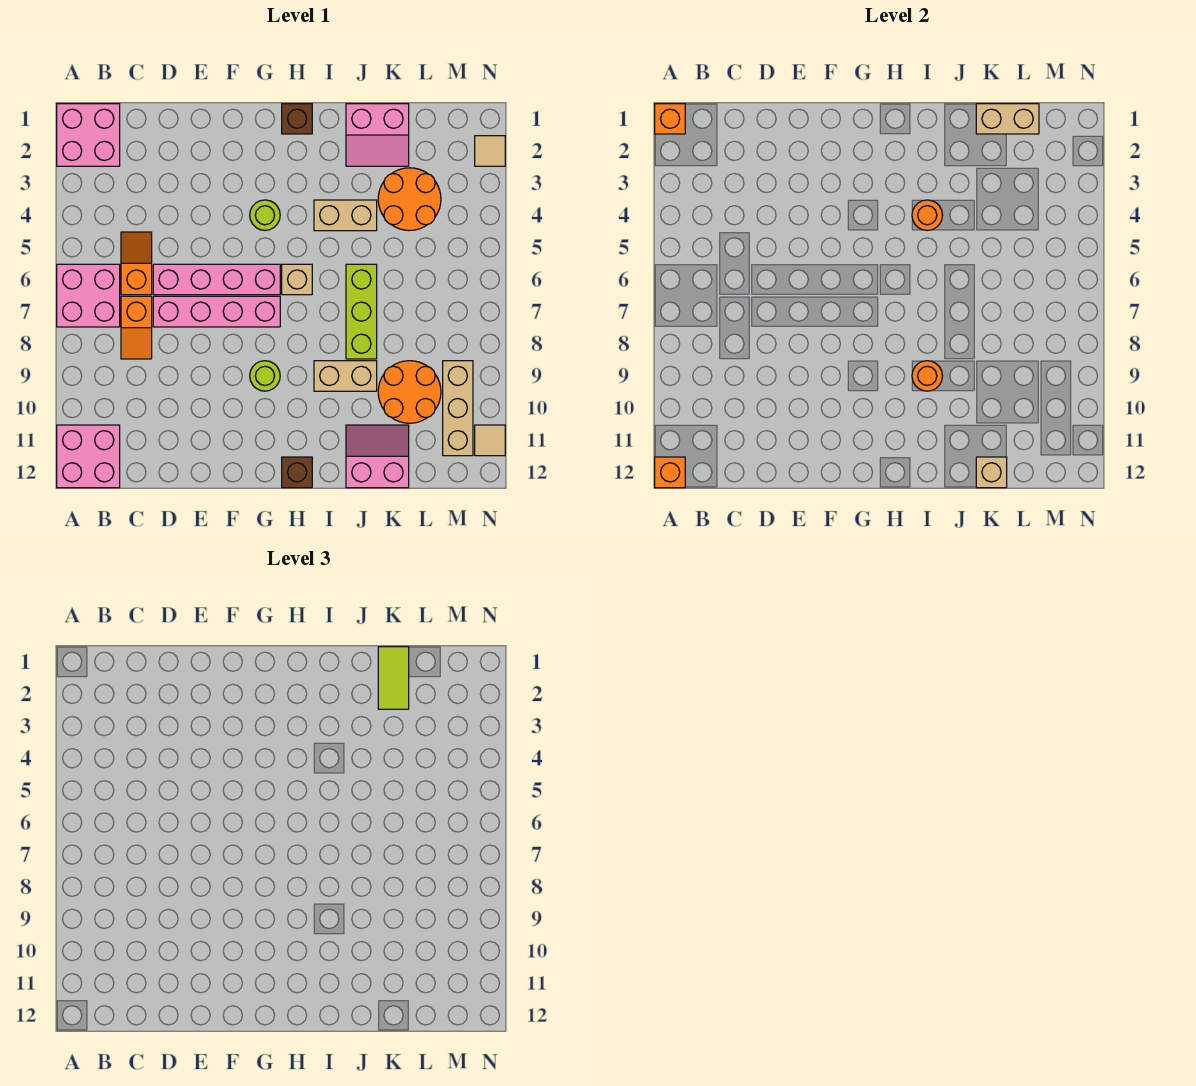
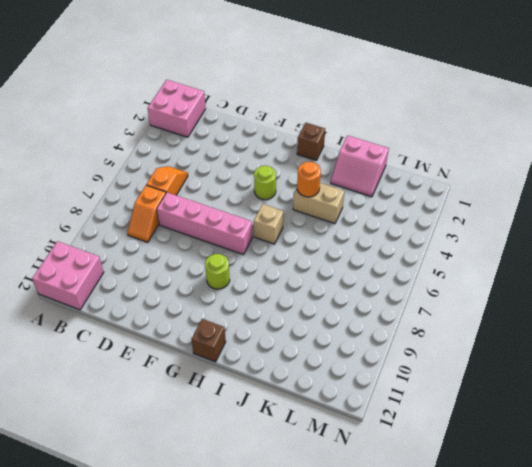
none -> pink 2x2 brick [57,264,120,327]
none -> pink 1x4 brick [153,264,280,295]
none -> tan 1x2 brick [314,361,377,391]

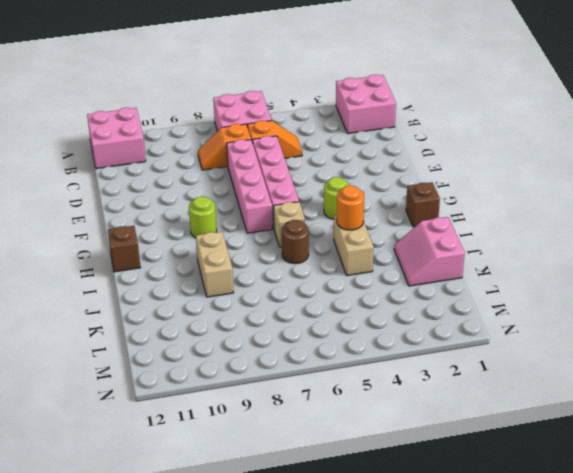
brown 1x1 round brick [282,220,309,264] -> none
none -> lime 1x3 brick [346,264,377,359]
none -> pink 2x2 slope [346,425,409,488]
none -> orange 2x2 round brick [378,168,441,231]

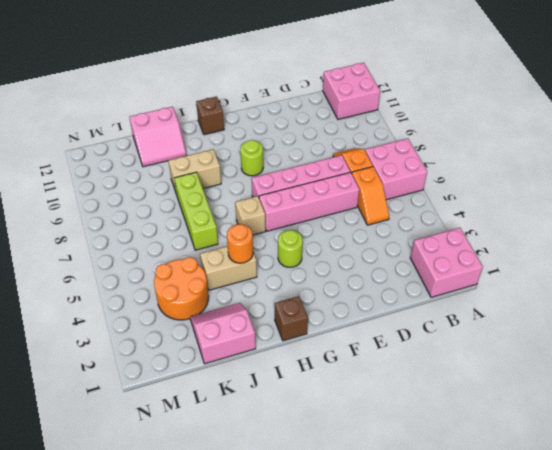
none -> orange 2x2 round brick [378,361,441,423]
none -> tan 1x3 brick [443,361,473,456]
none -> tan 1x1 tile [475,136,505,166]

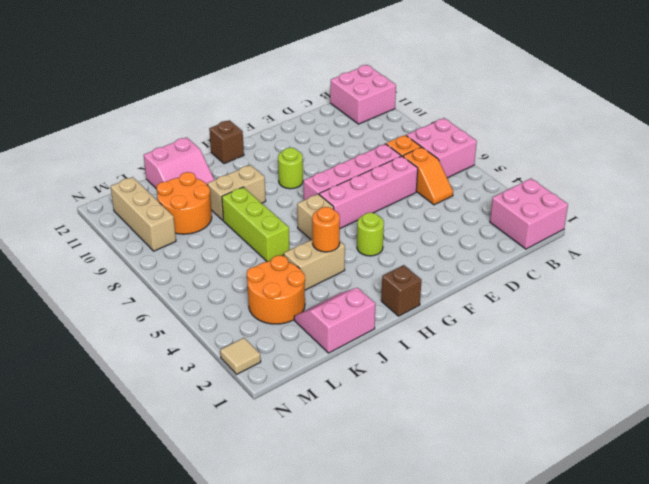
none -> tan 1x1 tile [475,425,505,456]
none -> orange 1x1 brick [655,104,685,134]
none -> orange 1x1 brick [655,457,685,488]

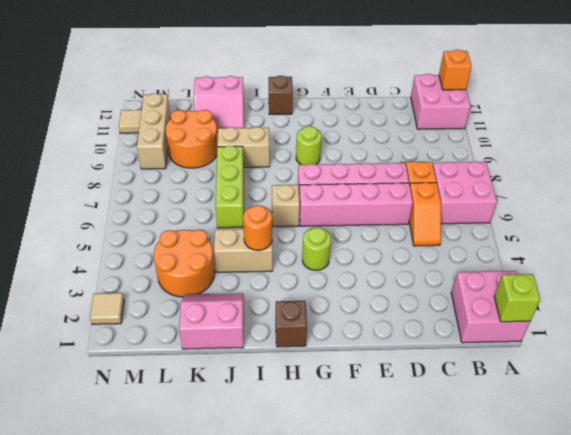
lime 1x1 brick [494,274,541,322] -> orange 1x1 brick [655,104,685,134]
none -> orange 1x1 round brick [912,361,942,391]
none -> tan 1x2 brick [976,104,1039,134]
none -> tan 1x1 brick [976,457,1007,488]

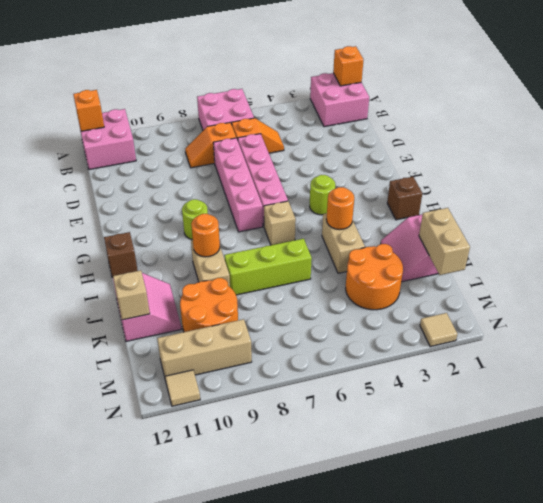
none -> lime 1x2 tile [378,647,409,709]

